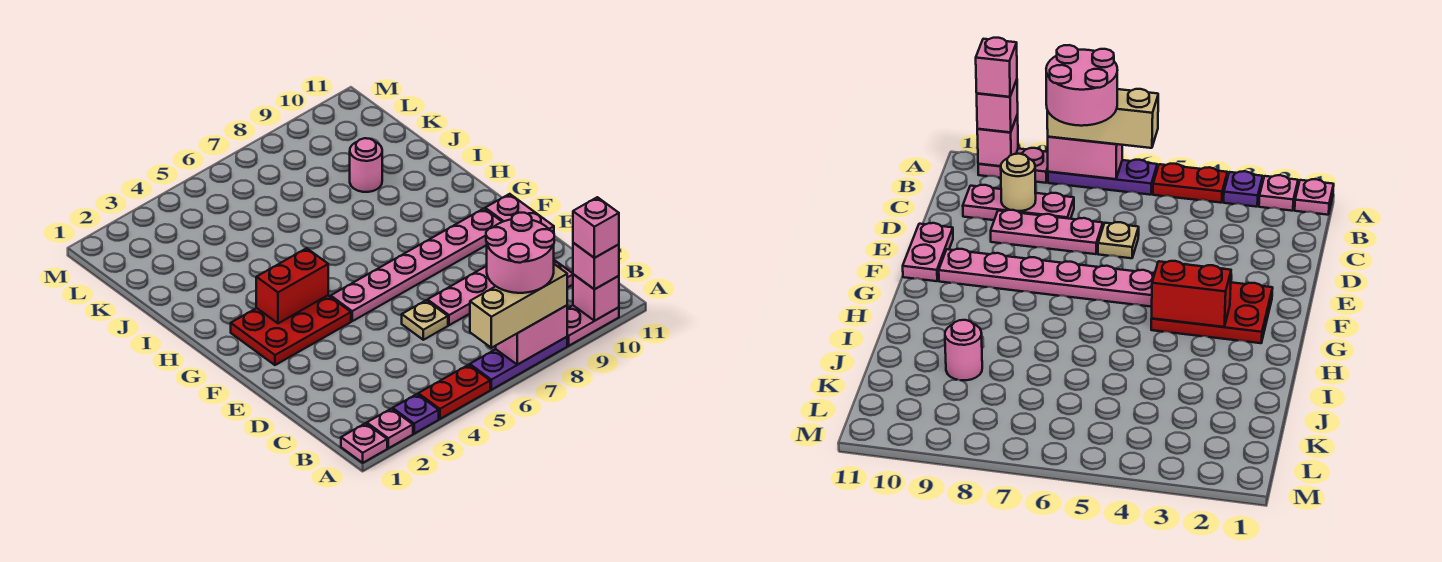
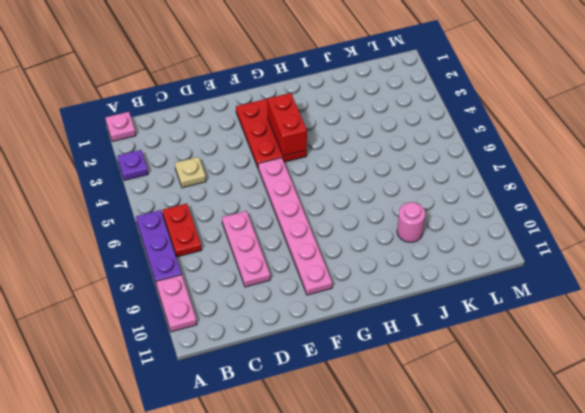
red 1x2 plate [162,203,202,257] -> red 1x2 plate moved to [418,365,490,419]
tan 1x1 plate [175,157,206,188] -> tan 1x1 plate moved to [402,300,448,340]
none -> pink 1x1 plate [367,409,413,448]
none -> pink 1x3 plate [963,185,1074,220]
none -> pink 1x2 plate [485,194,554,233]

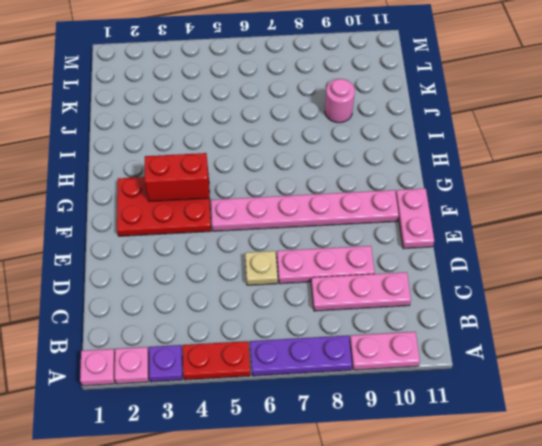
none -> pink 1x2 brick [496,305,567,365]
none -> pink 1x1 brick [573,274,619,321]
none -> tan 1x1 round brick [1001,154,1036,211]

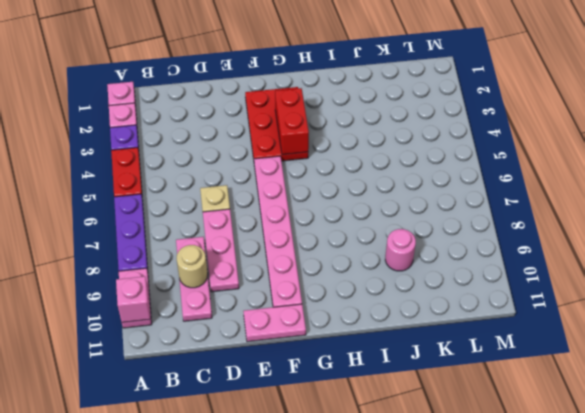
none -> pink 1x2 brick [496,305,567,365]
none -> tan 1x3 brick [470,264,567,348]
none -> pink 1x1 brick [573,243,619,289]

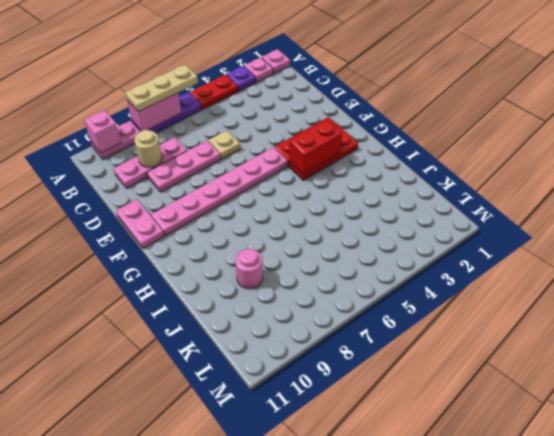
tan 1x3 plate [125,64,198,112] -> tan 1x3 brick [470,264,567,348]
none -> pink 1x1 brick [573,243,619,289]
none -> pink 2x2 round brick [486,213,554,293]
none -> pink 1x1 brick [573,197,619,258]

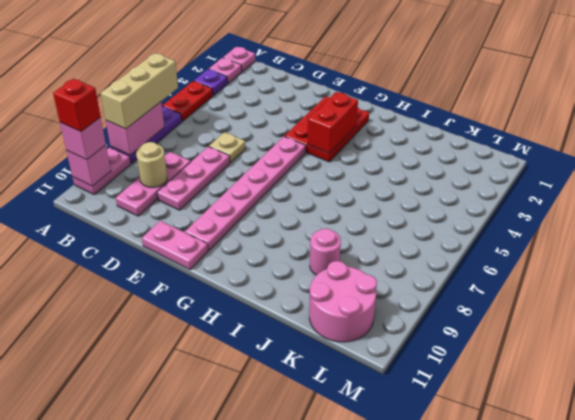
red 1x1 brick [53,79,101,132] -> pink 1x1 brick [573,197,619,258]
pink 2x2 round brick [309,261,377,342] -> pink 2x2 round brick moved to [486,213,554,293]

